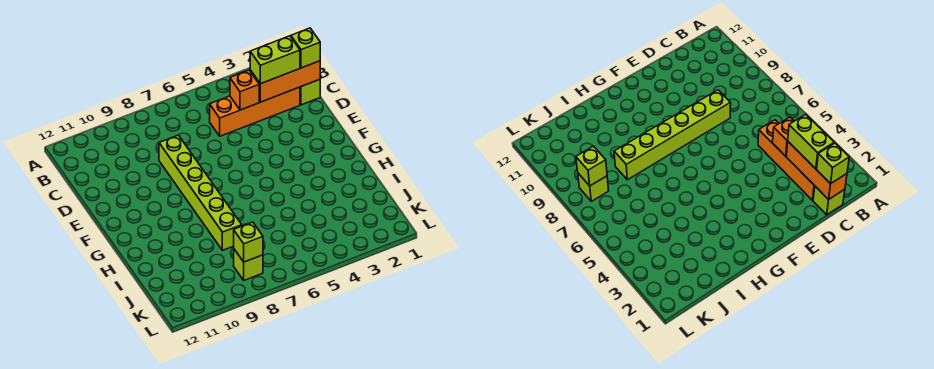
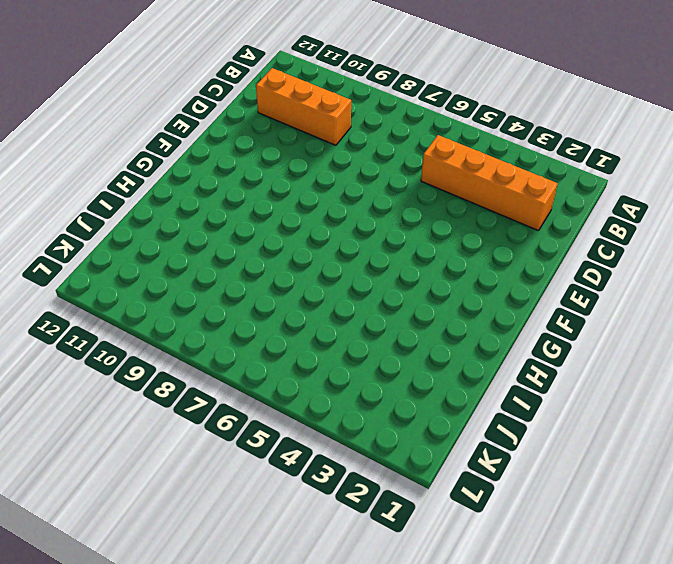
orange 1x3 brick [256,68,351,145] -> orange 1x3 brick moved to [250,61,320,102]
none -> lime 1x1 brick [300,79,320,105]
none -> lime 1x6 brick [159,135,242,250]

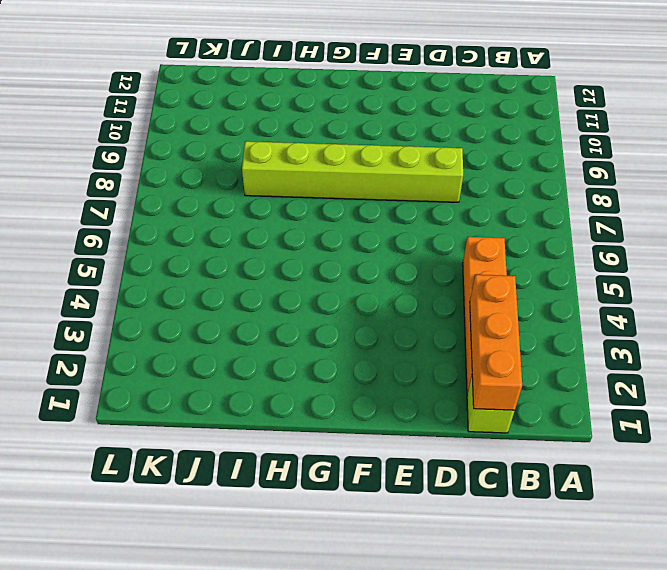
none -> lime 1x1 brick [234,249,263,280]
none -> orange 1x1 brick [230,70,259,110]

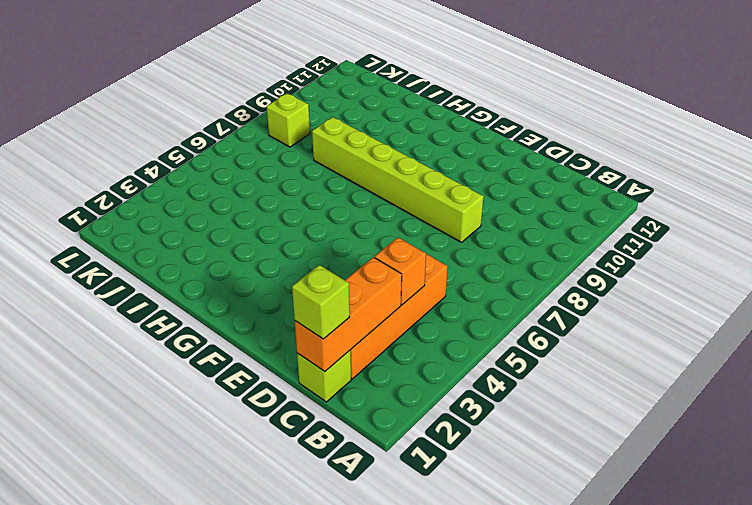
none -> lime 1x1 brick [234,222,263,262]
none -> lime 1x2 brick [250,36,300,84]

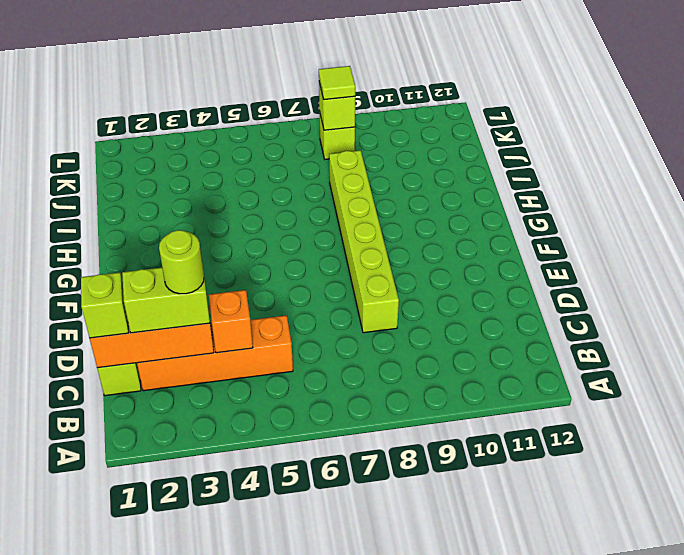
lime 1x1 round brick [159,230,204,294] -> none
lime 1x1 tile [319,66,355,100] -> none

